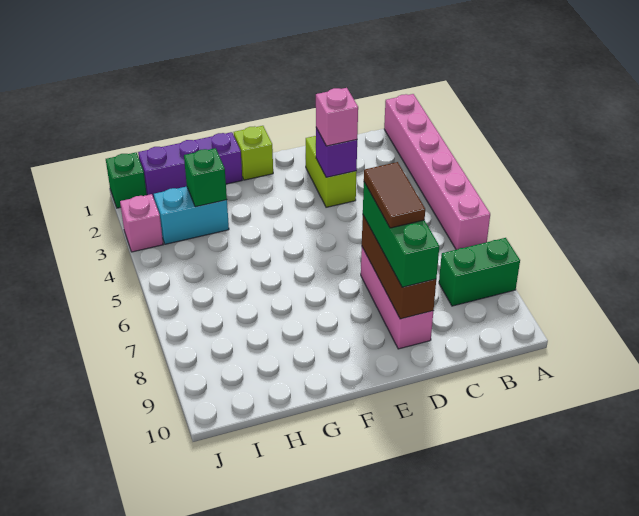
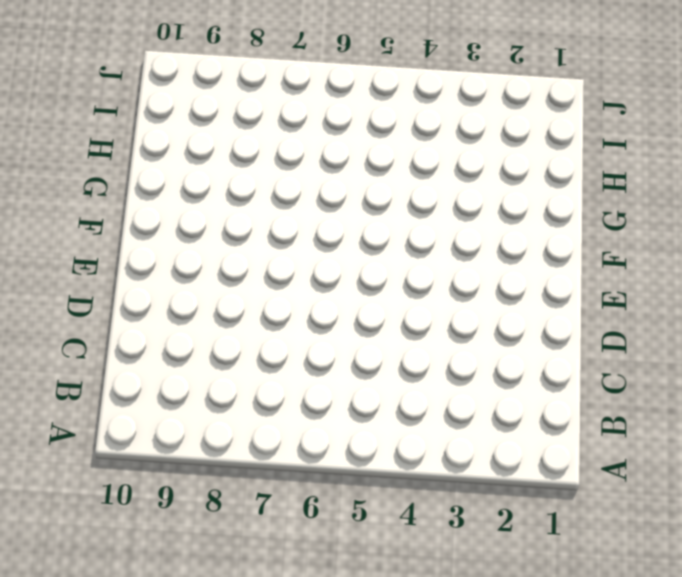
none -> pink 1x6 brick [384,94,490,250]
none -> green 1x2 brick [439,238,520,306]
none -> lime 1x2 brick [306,136,357,207]

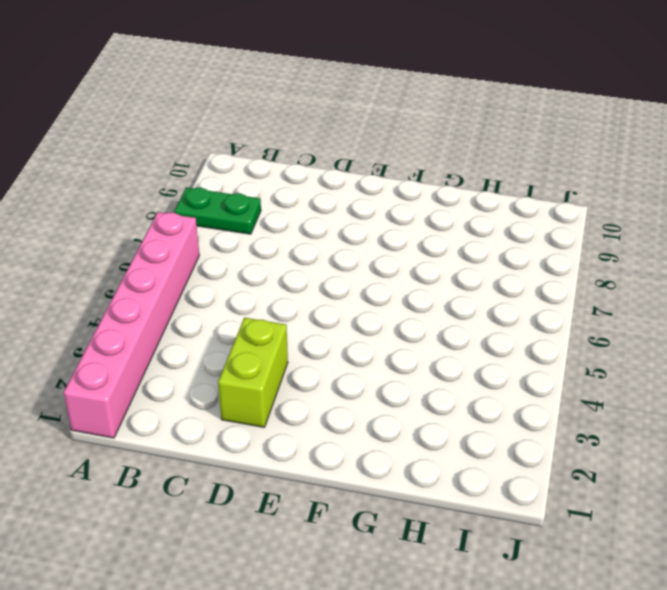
green 1x2 plate [174,188,261,234] -> green 1x2 brick [439,238,520,306]
none -> pink 1x3 brick [361,247,433,349]
none -> lime 1x1 brick [234,126,273,180]
none -> purple 1x3 brick [138,132,242,198]

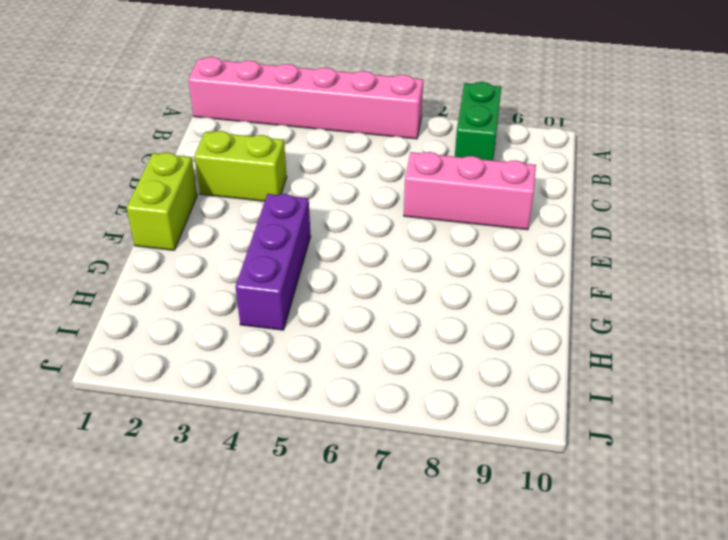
lime 1x2 brick [127,153,197,250] -> lime 1x1 brick [234,126,273,180]
purple 1x3 brick [236,194,311,330] -> purple 1x3 brick moved to [138,132,242,198]
none -> cyan 1x2 brick [154,186,229,244]
none -> green 1x1 brick [106,153,147,208]
none -> pink 1x1 brick [120,194,163,252]

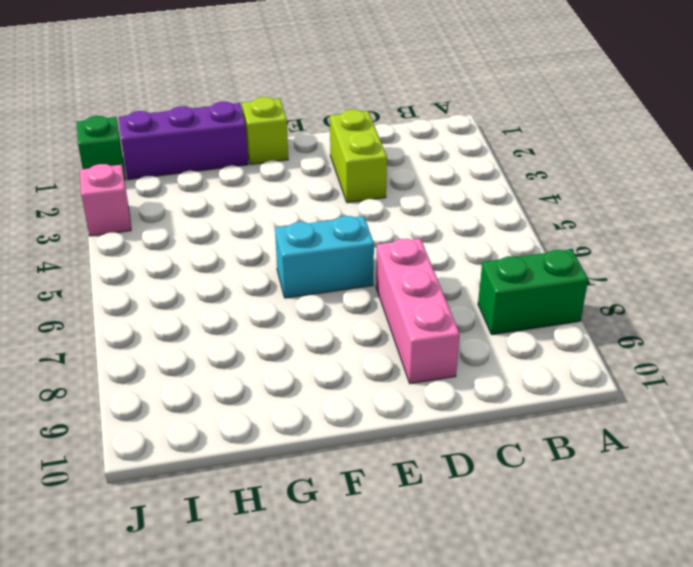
cyan 1x2 brick [275,216,374,298] -> cyan 1x2 brick moved to [154,186,229,244]
none -> pink 1x6 brick [384,94,490,250]
none -> purple 1x1 brick [316,128,357,177]
none -> brown 1x3 brick [362,216,436,319]

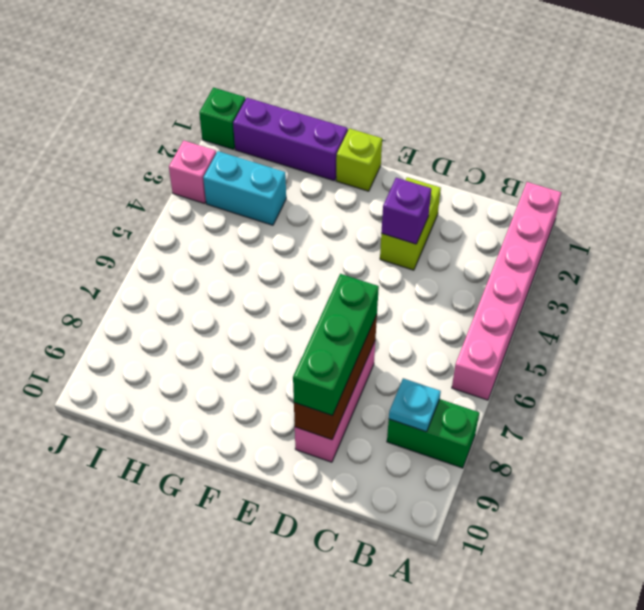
cyan 1x1 plate [389,378,441,432] -> none
none -> green 1x1 brick [184,148,227,207]
none -> pink 1x1 brick [316,88,358,146]
none -> brown 1x2 tile [364,162,425,228]

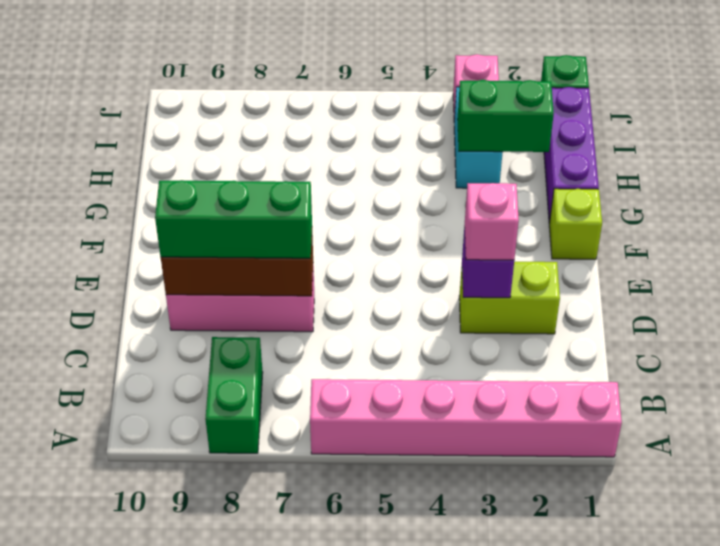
green 1x2 brick [457,80,554,152] -> green 1x1 brick [184,148,227,207]
none -> brown 1x2 tile [364,162,425,228]

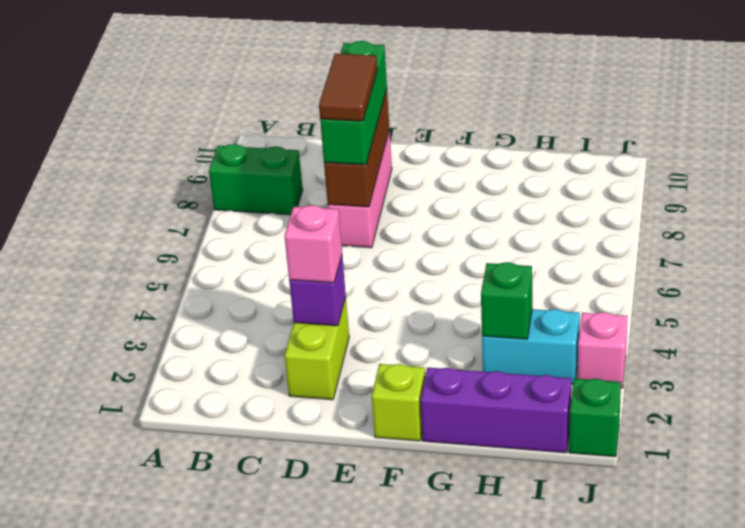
none -> pink 1x6 brick [384,94,490,250]

